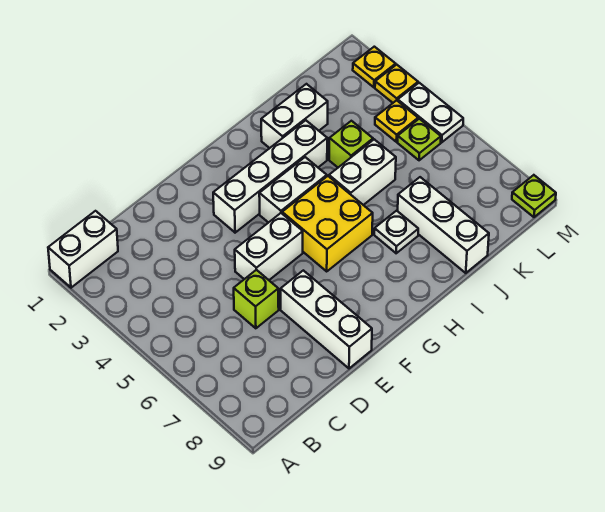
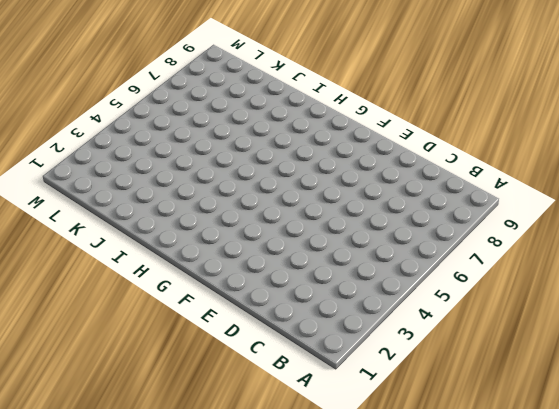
none -> white 1x2 brick [48,211,118,288]
none -> lime 1x1 brick [234,270,279,328]
none -> white 1x2 brick [235,213,303,280]

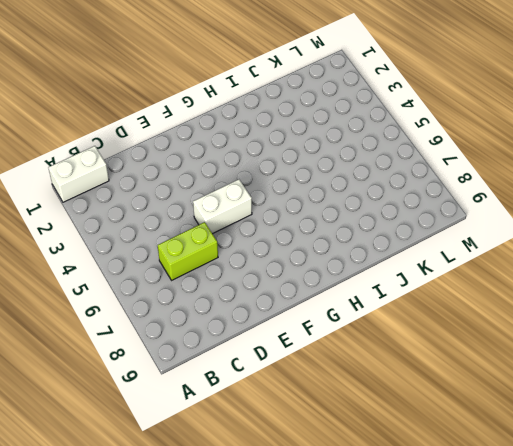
lime 1x2 brick [158,222,218,280] -> lime 1x1 brick [234,270,279,328]
none -> white 1x3 brick [281,270,372,368]
none -> white 1x4 brick [213,120,327,233]
none -> white 1x2 brick [259,157,327,223]

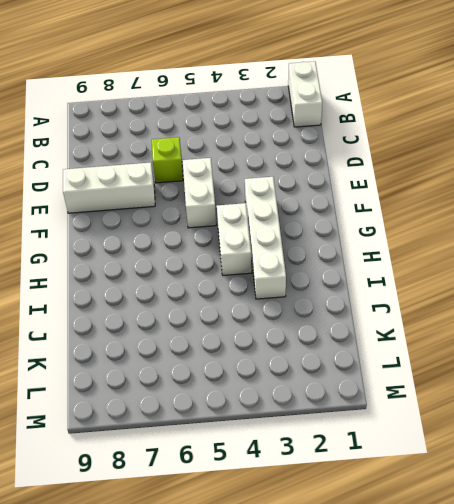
none -> yellow 2x2 brick [282,176,373,271]
none -> white 1x2 brick [261,84,328,148]
none -> white 1x2 brick [329,139,396,205]

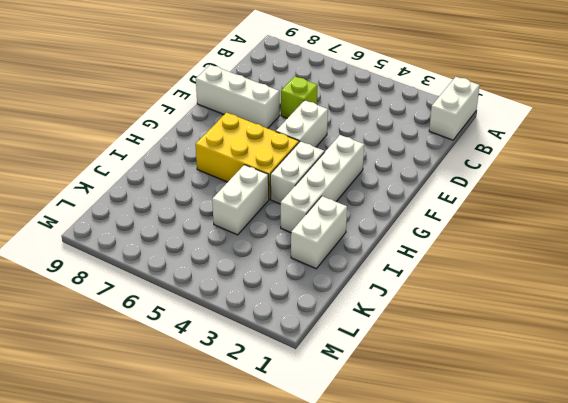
yellow 2x3 brick [196,113,299,199] -> yellow 2x2 brick [282,176,373,271]
none -> white 1x1 plate [374,211,418,253]
none -> lime 1x1 brick [329,121,373,167]
none -> white 1x3 brick [398,177,489,273]

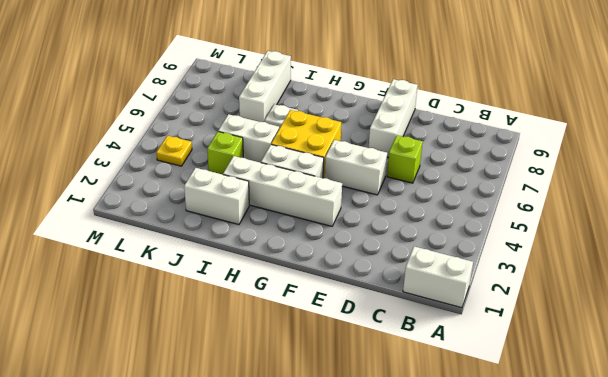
none -> lime 1x1 plate [398,119,441,160]
none -> yellow 1x1 plate [353,47,396,87]
none -> yellow 1x1 plate [375,65,418,103]

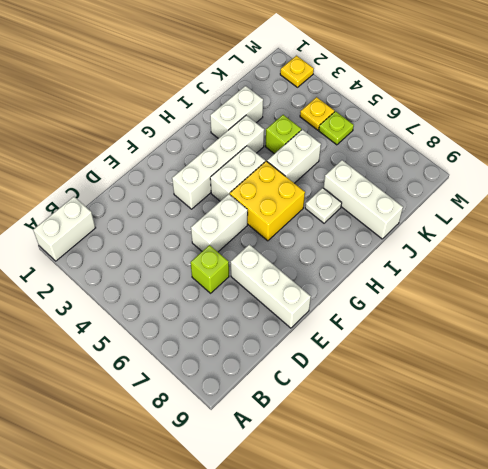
none -> yellow 1x1 plate [375,65,418,103]
none -> white 1x2 plate [398,83,463,142]
none -> lime 1x1 plate [512,175,556,217]

